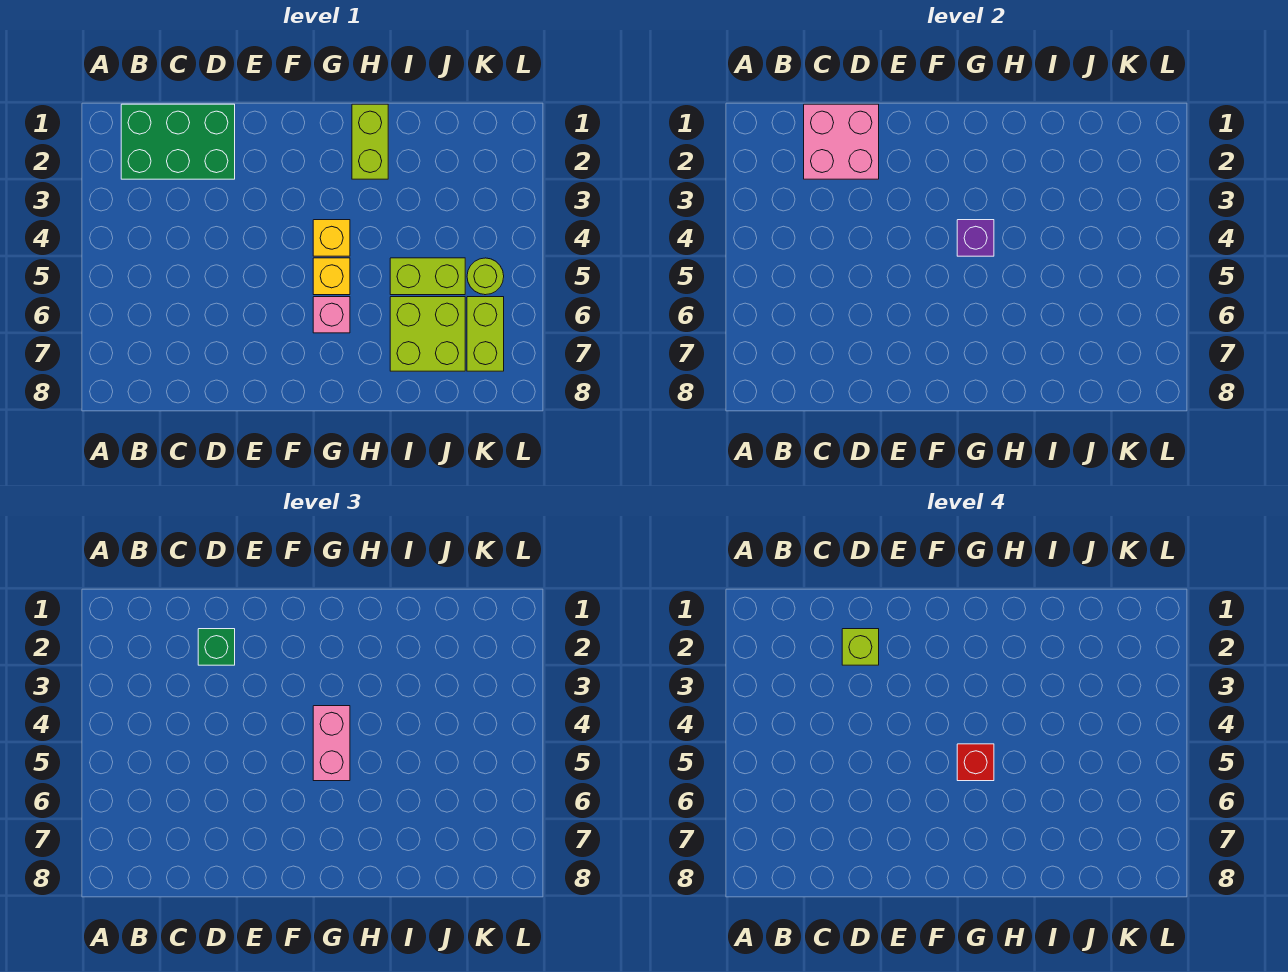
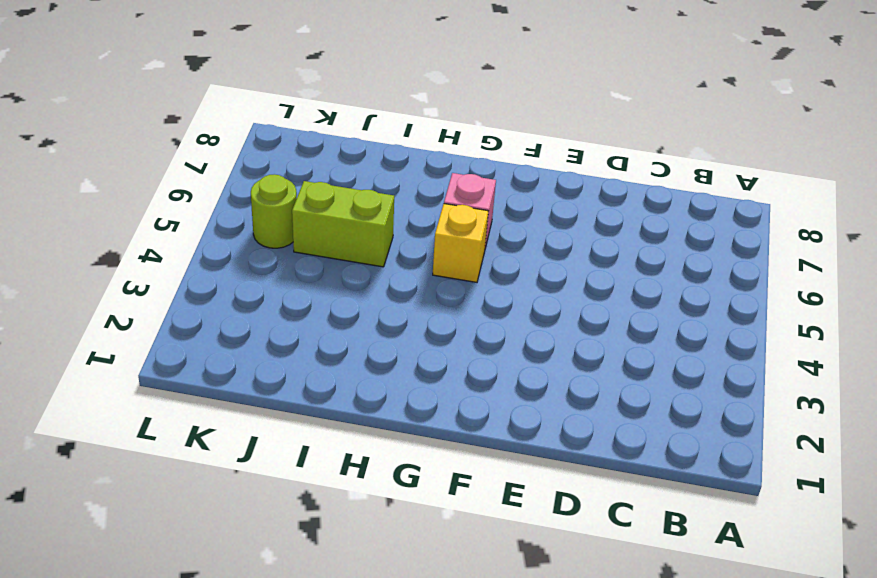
none -> green 2x3 brick [121,104,235,179]
none -> yellow 1x1 brick [313,220,350,256]
none -> lime 1x2 brick [352,104,388,179]

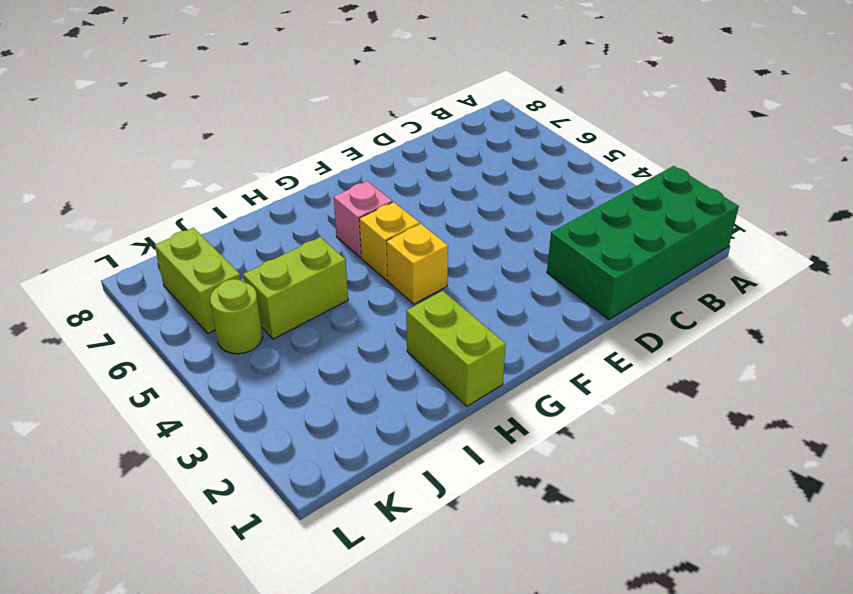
green 2x4 brick [547,166,739,320] -> green 2x3 brick [121,104,235,179]
none -> lime 2x2 brick [390,297,465,371]
none -> pink 2x2 brick [804,104,879,179]
none -> purple 1x1 brick [957,220,994,256]

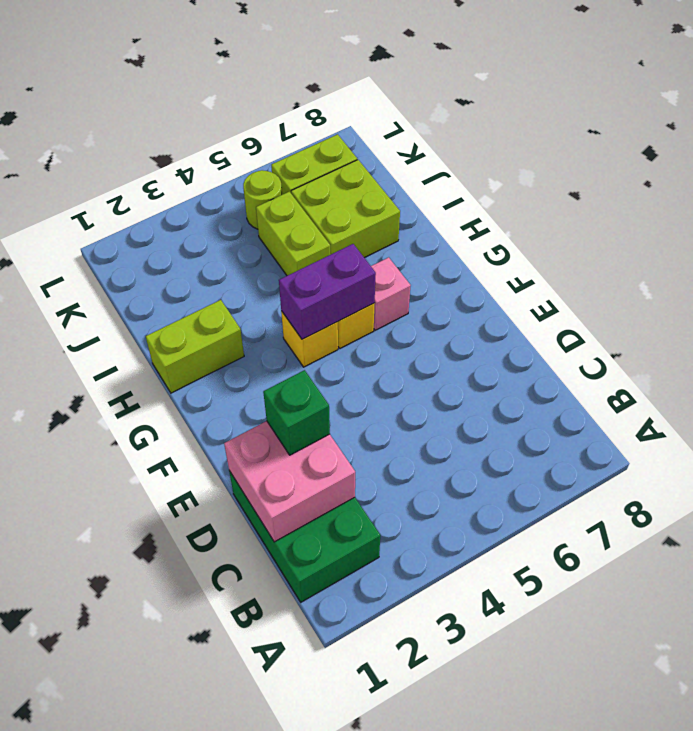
purple 1x2 brick [279,244,376,339] -> purple 1x1 brick [957,220,994,256]
none -> pink 1x2 brick [313,706,350,781]
none -> lime 1x1 brick [842,629,879,665]
none -> red 1x1 brick [957,744,994,781]

